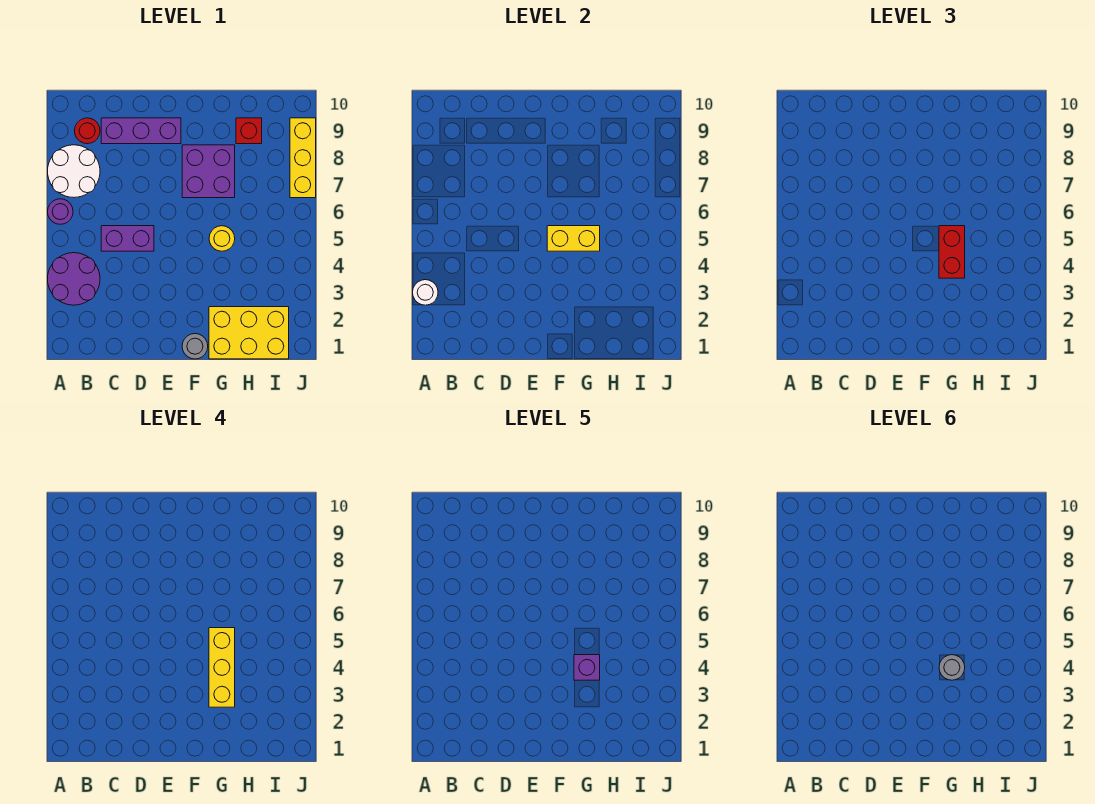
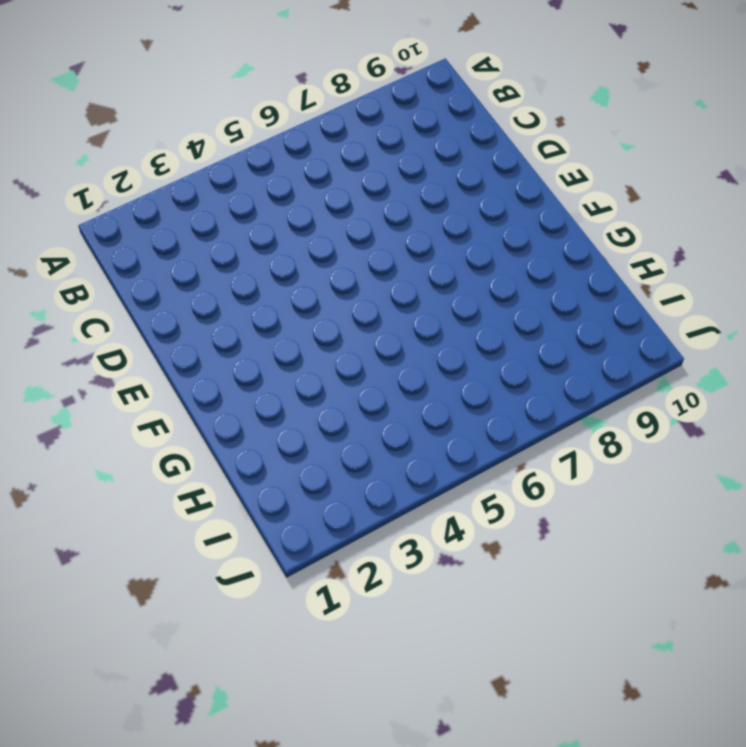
none -> purple 2x2 round brick [48,253,100,305]
none -> purple 1x1 round brick [48,199,73,224]
none -> white 2x2 round brick [48,145,100,198]

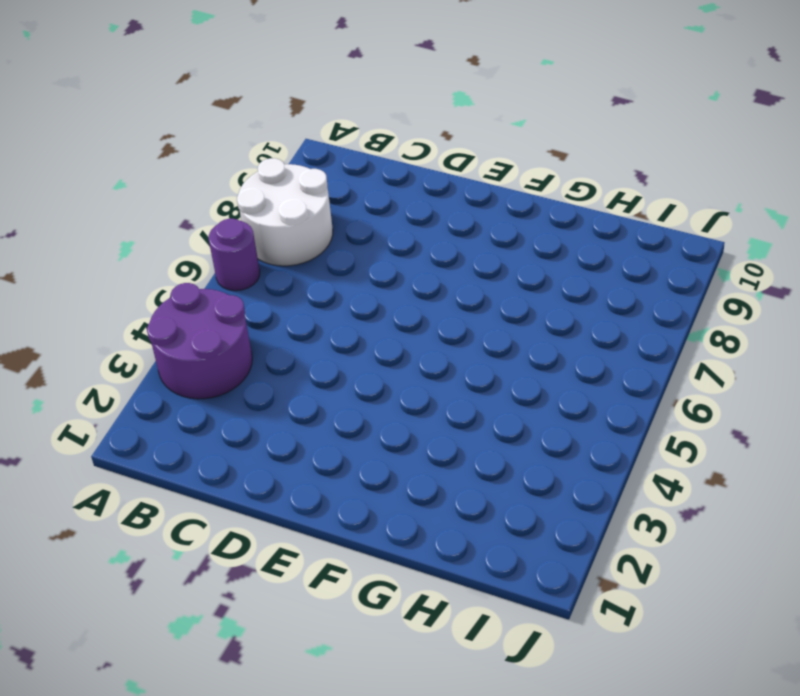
none -> red 1x1 round brick [75,118,100,144]
none -> purple 1x2 brick [101,226,154,251]
none -> purple 1x3 brick [101,118,181,144]

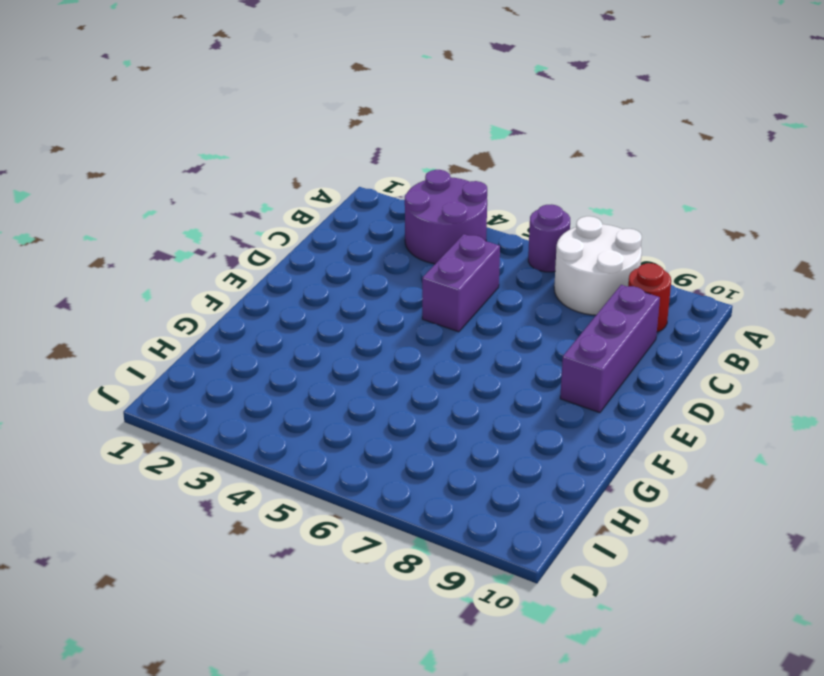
none -> grey 1x1 round brick [182,334,208,359]
none -> purple 2x2 brick [182,145,235,198]
none -> yellow 2x3 brick [209,307,289,359]

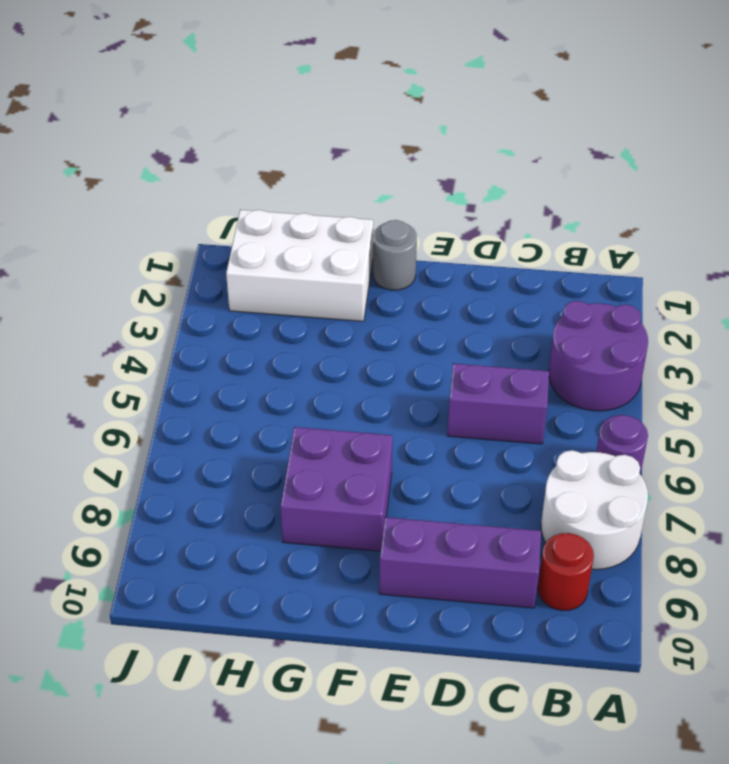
white 2x3 brick [226,210,373,321] -> yellow 2x3 brick [209,307,289,359]
none -> yellow 1x1 round brick [209,226,235,251]
none -> red 1x1 brick [236,118,262,144]
none -> yellow 1x3 brick [290,118,316,198]

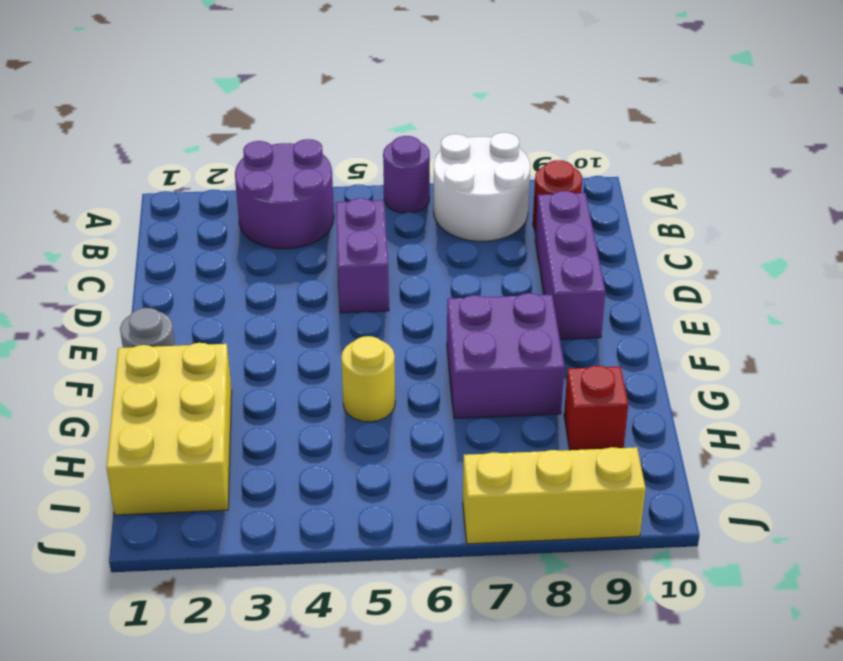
none -> white 1x1 round brick [413,280,438,305]
none -> yellow 1x2 brick [547,226,600,251]
none -> red 1x2 brick [939,226,965,278]

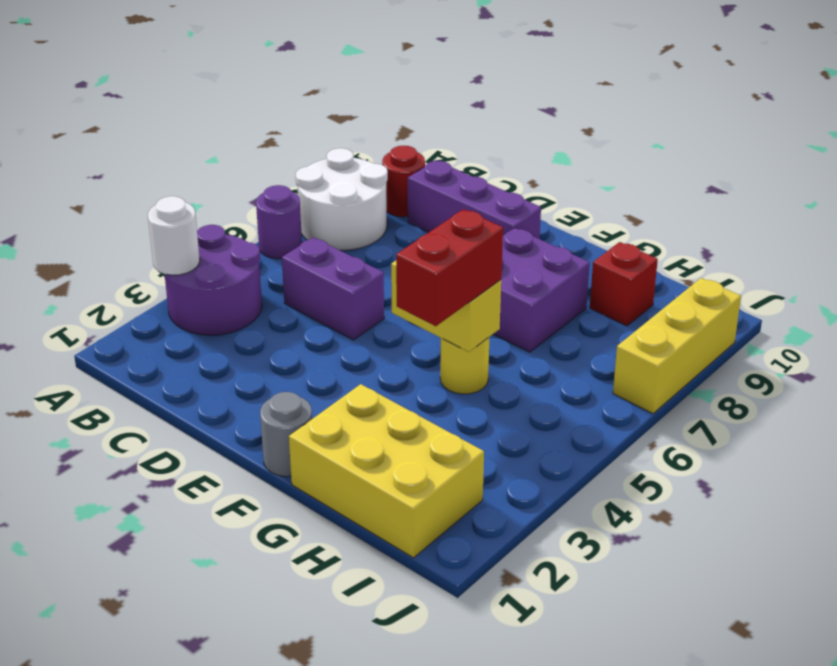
none -> yellow 1x3 brick [209,628,235,707]
none -> purple 1x1 brick [574,655,600,680]
none -> grey 1x1 round brick [939,655,965,680]

